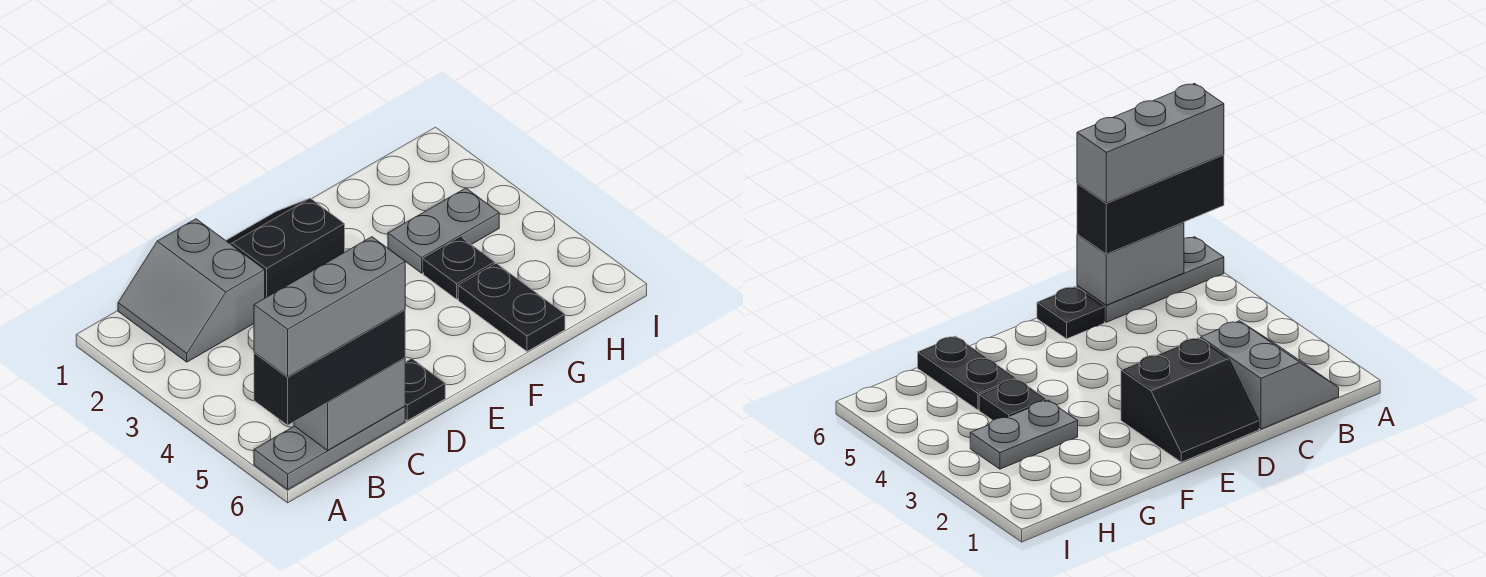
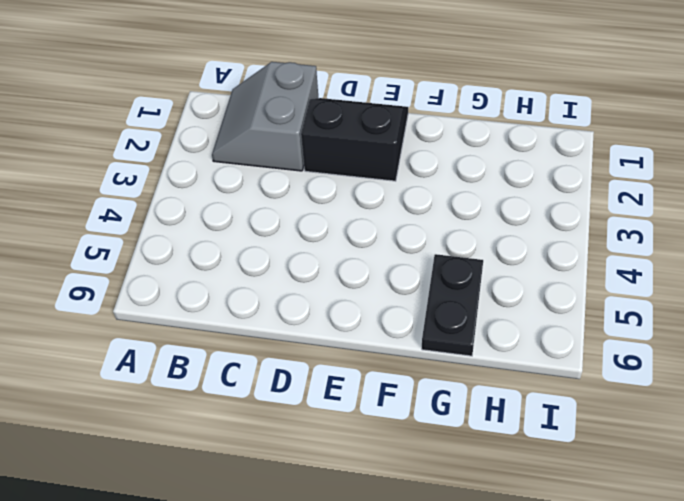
none -> grey 1x3 plate [254,406,405,489]
none -> black 1x1 plate [405,358,445,420]

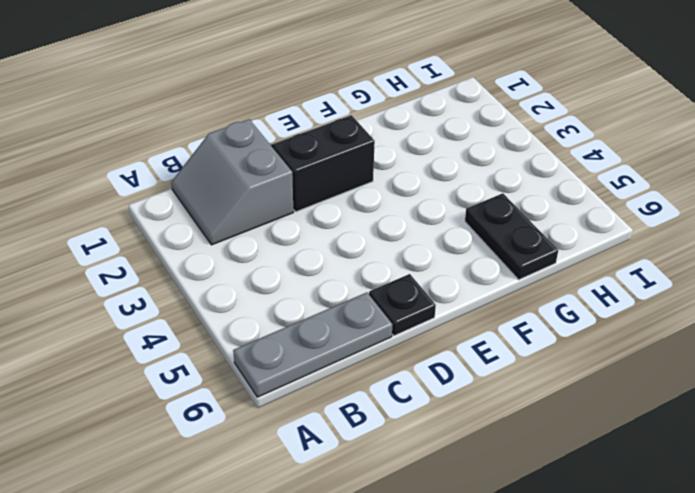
none -> grey 1x2 plate [388,188,499,273]
none -> black 1x1 plate [423,237,495,299]

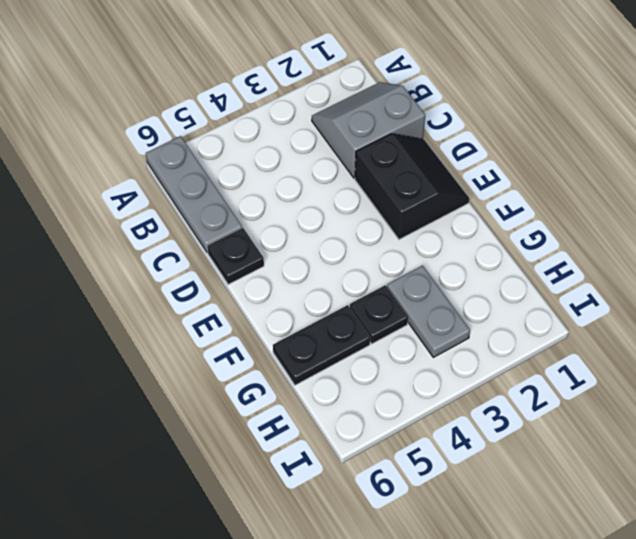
none -> grey 1x2 brick [294,358,405,450]
none -> black 1x3 brick [254,310,405,425]

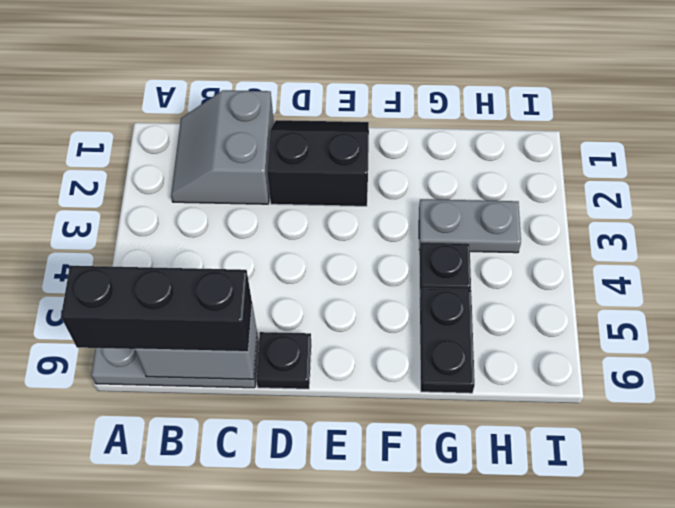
none -> grey 1x3 brick [254,237,405,377]

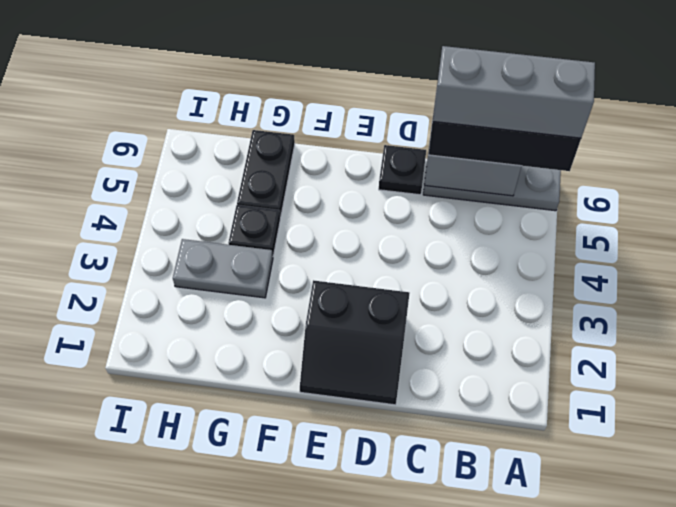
none -> grey 2x2 slope [118,219,265,362]

